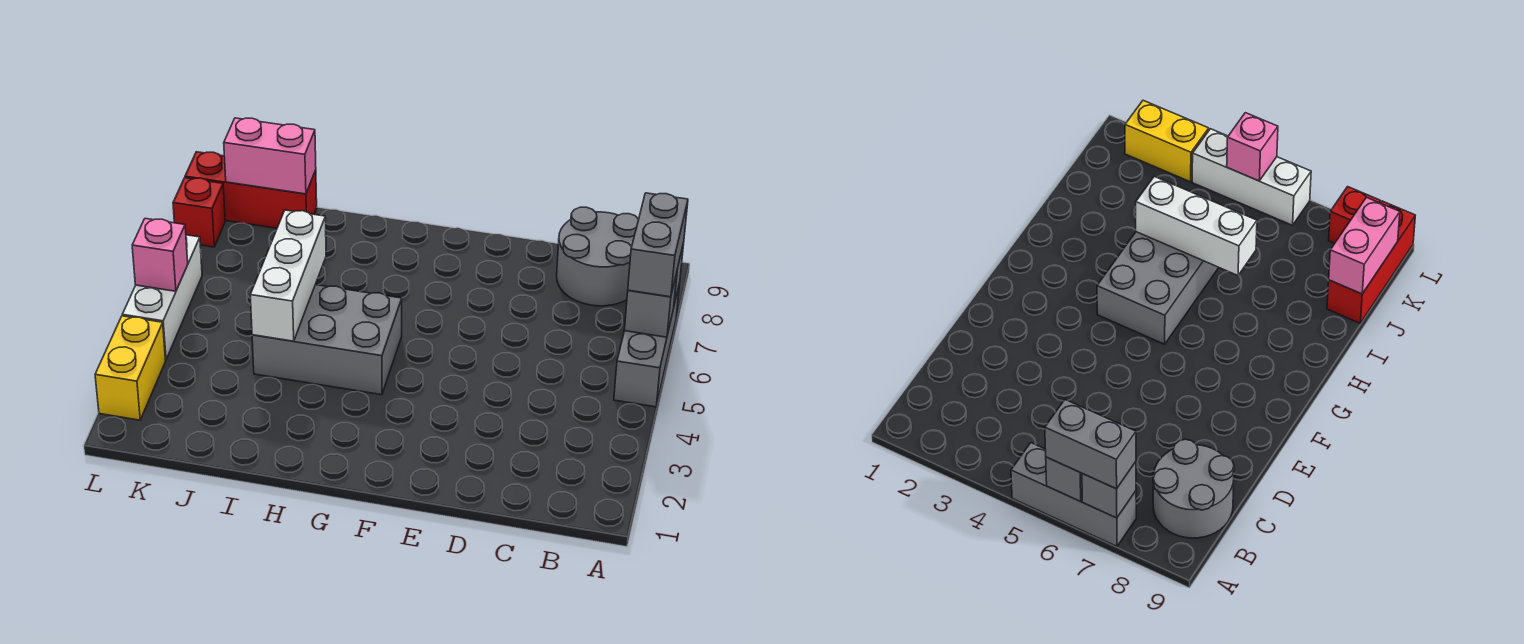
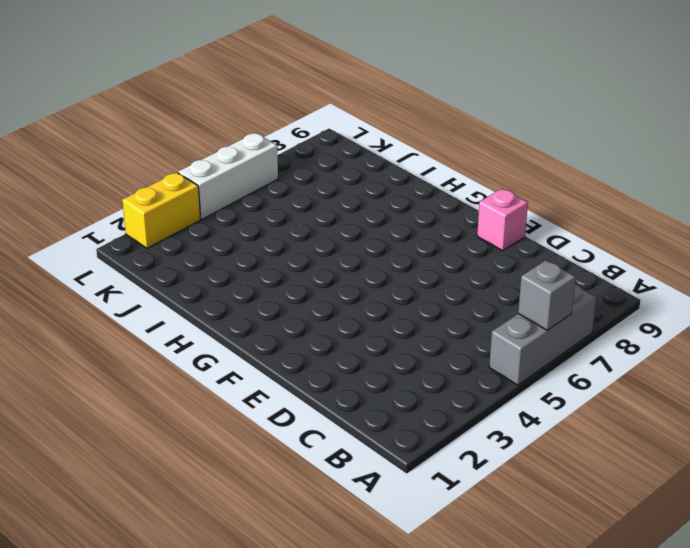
pink 1x1 brick [477,189,528,251] -> pink 1x1 brick moved to [132,219,188,291]
none -> grey 2x2 round brick [557,207,639,306]
none -> grey 2x3 brick [252,285,402,395]
none -> red 1x3 brick [185,152,317,228]

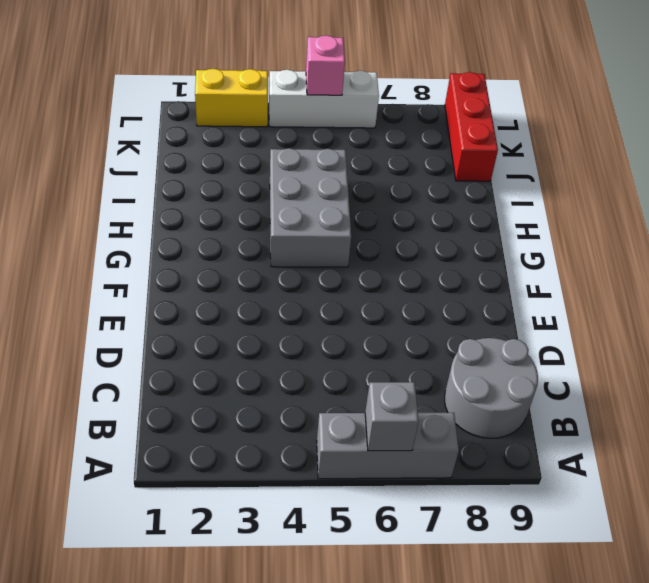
none -> red 1x1 brick [173,178,225,247]
none -> grey 1x1 brick [1082,462,1136,518]
none -> white 1x3 brick [250,210,326,341]

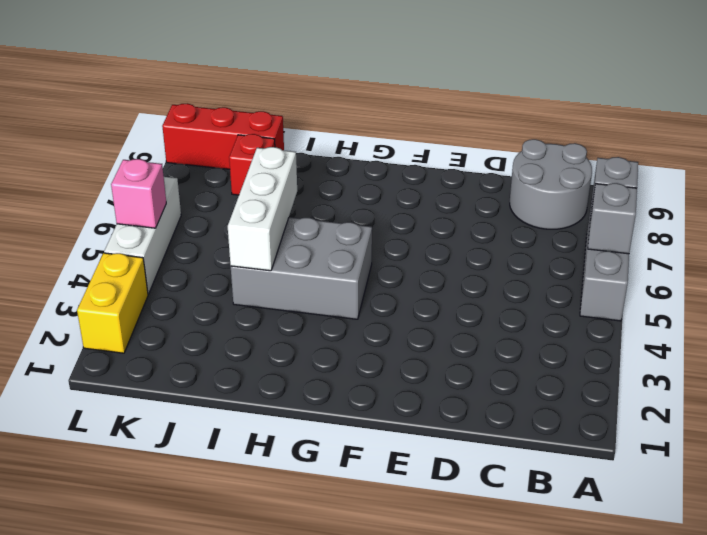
red 1x1 brick [229,134,275,195] -> red 1x1 brick moved to [173,178,225,247]
none -> pink 1x2 brick [224,118,316,194]
none -> grey 1x2 brick [628,193,688,297]

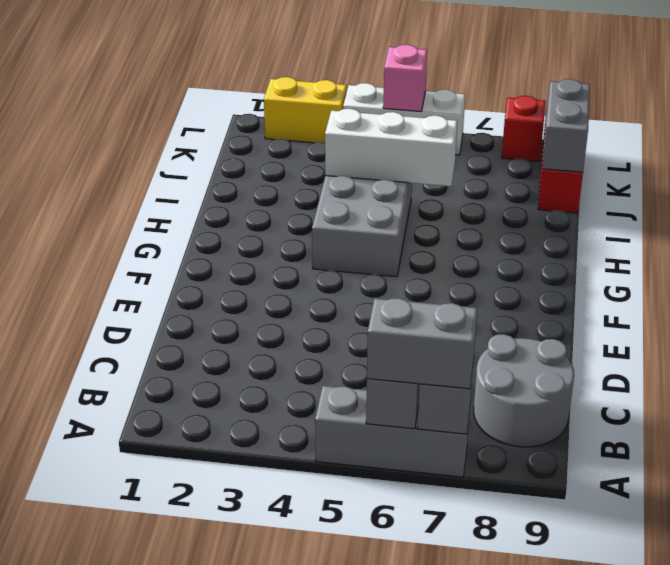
grey 1x2 brick [542,79,590,172] -> pink 1x2 brick [224,118,316,194]

